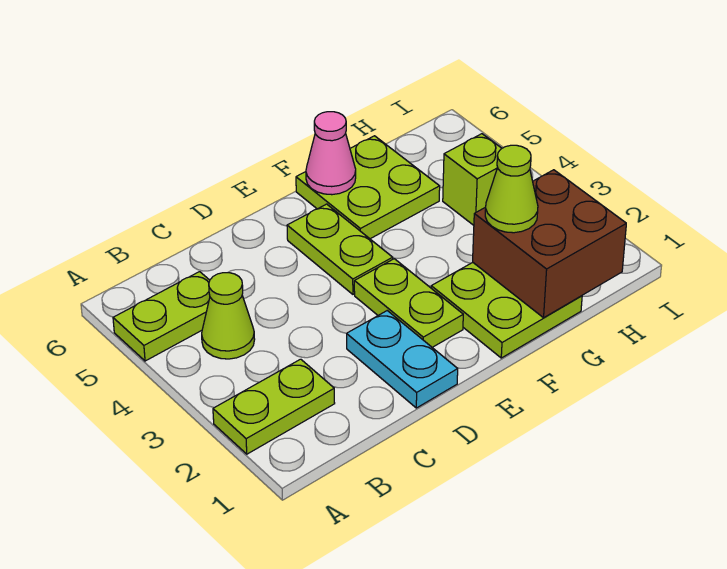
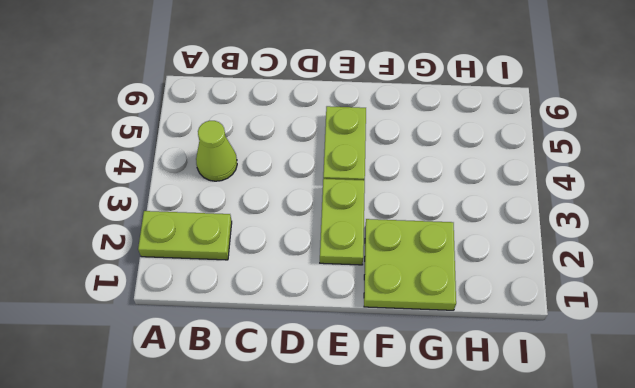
none -> lime 1x2 plate [113,272,210,361]
none -> cyan 1x2 plate [347,311,458,408]
none -> lime 2x2 plate [296,136,440,239]

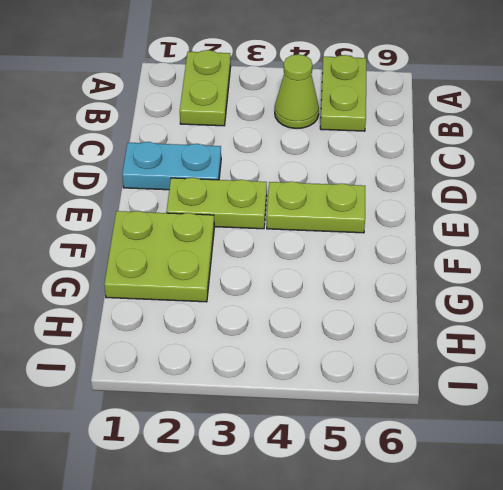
none -> lime 2x2 plate [296,136,440,239]
none -> lime 1x1 brick [443,134,502,225]
none -> pink 1x1 cone [306,112,356,195]

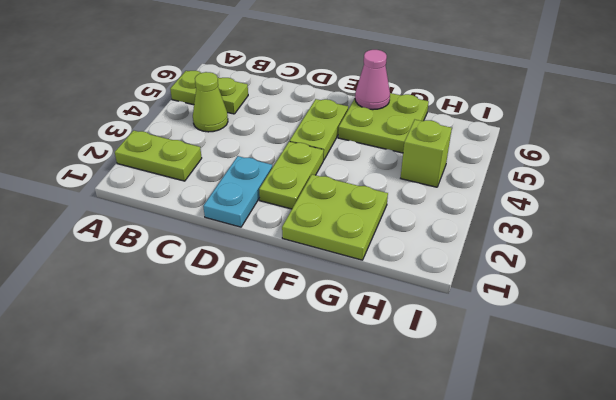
none -> brown 2x2 brick [473,170,626,318]
none -> lime 1x1 cone [485,145,538,233]

